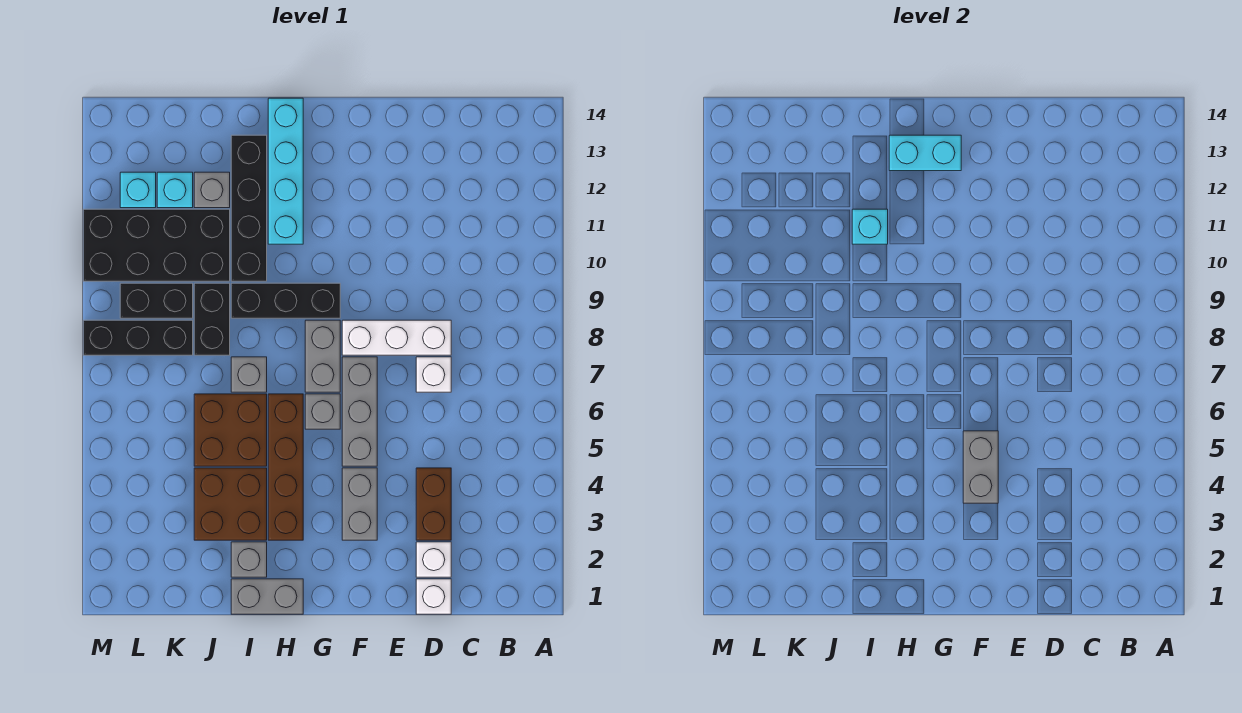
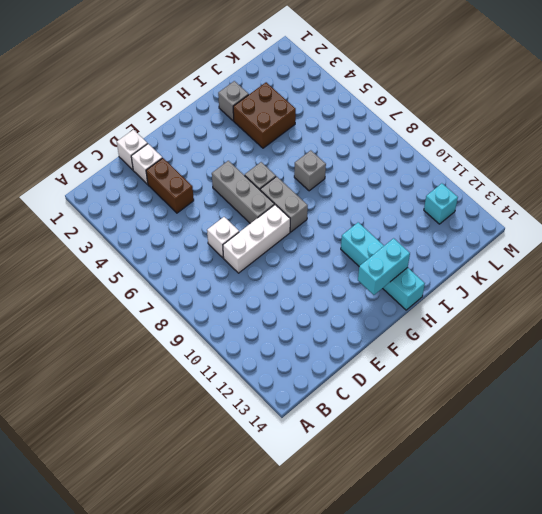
none -> grey 1x2 brick [342,468,377,540]
none -> black 1x3 brick [231,283,340,318]
none -> grey 1x2 brick [231,579,303,614]

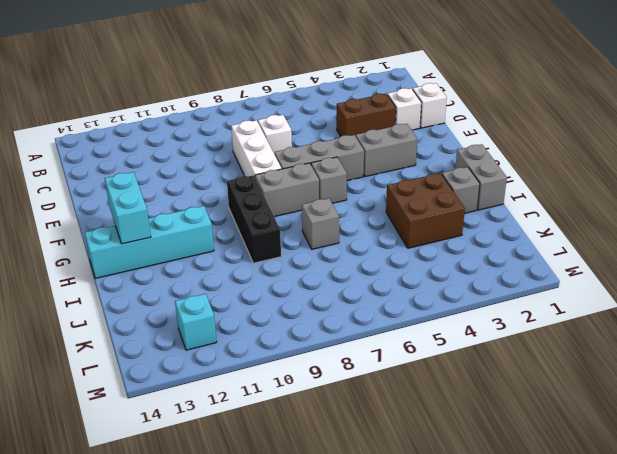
none -> brown 1x4 brick [268,394,303,540]
none -> brown 2x2 brick [194,394,267,466]
none -> black 1x4 brick [231,135,267,281]

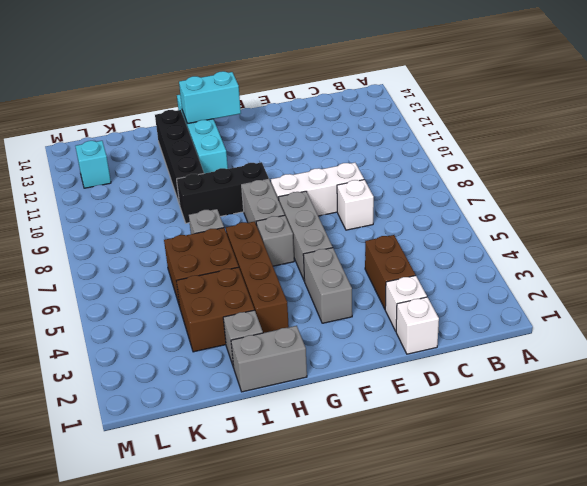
none -> black 1x2 brick [194,283,230,355]
none -> black 2x4 brick [83,209,230,281]
none -> grey 1x1 brick [194,172,230,208]

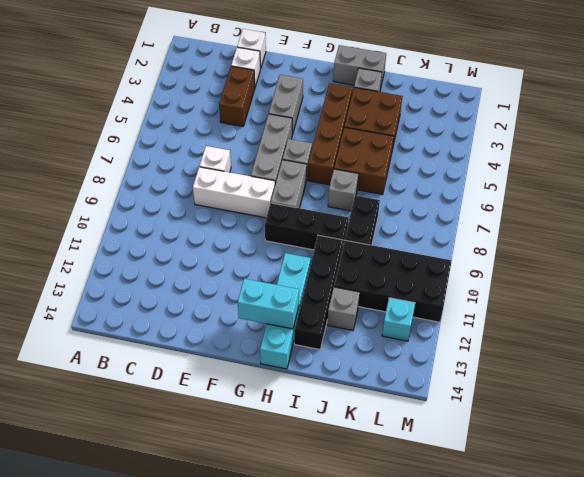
none -> black 1x3 brick [83,320,193,355]
none -> black 1x2 brick [120,283,193,318]
none -> cyan 1x1 brick [157,172,193,208]

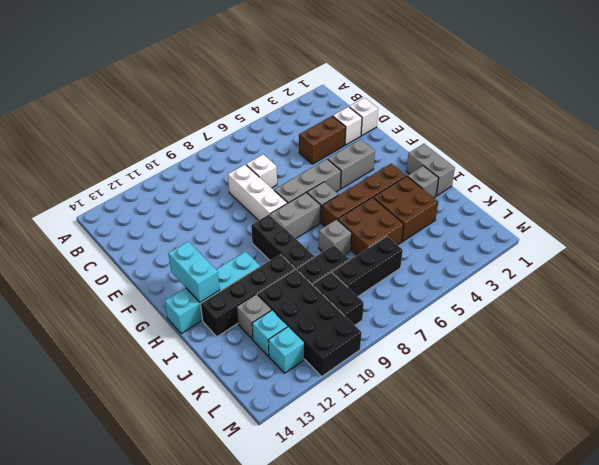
black 1x3 brick [332,236,403,296] -> black 1x3 brick turned to [83,320,193,355]
none -> grey 1x2 brick [963,431,998,503]
none -> cyan 1x1 brick [852,209,888,244]

